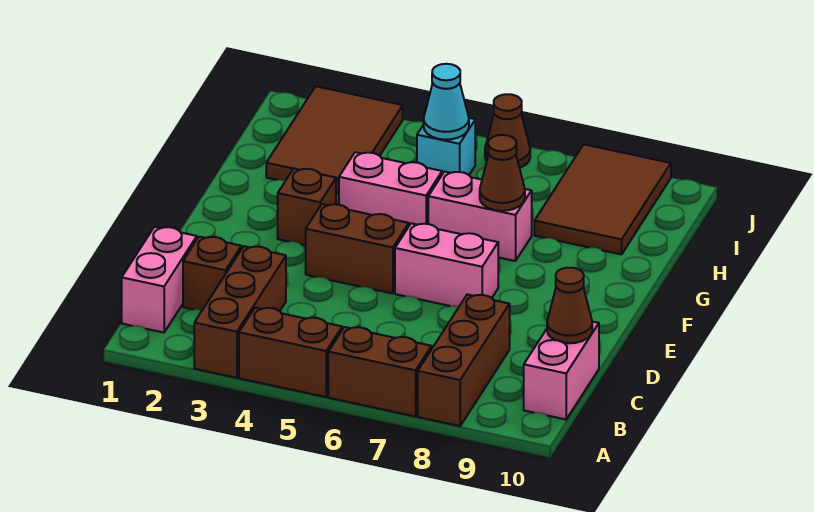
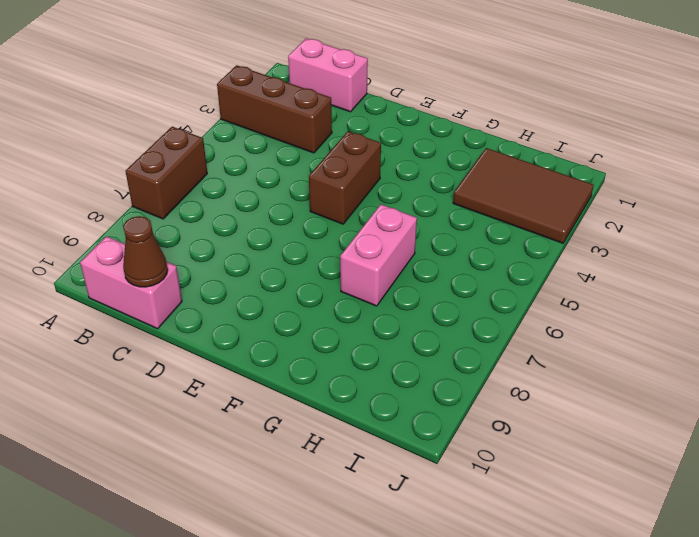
none -> brown 1x2 brick [239,308,342,397]
none -> brown 1x3 brick [418,295,510,426]
none -> brown 1x1 brick [183,237,241,310]

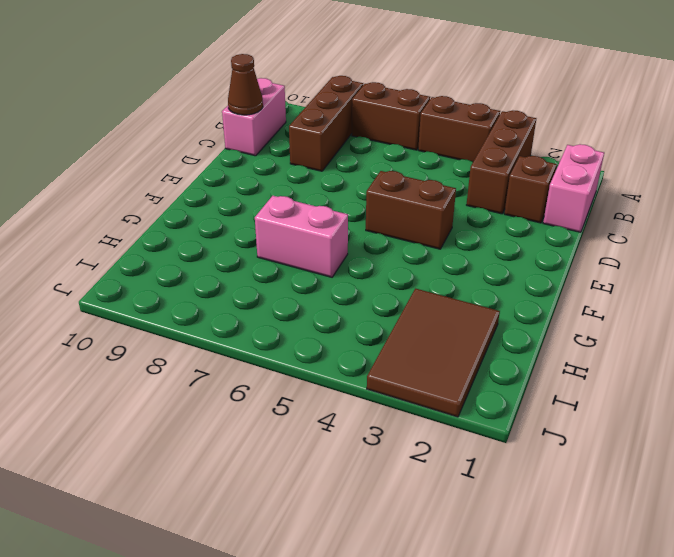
none -> pink 1x2 brick [395,223,498,307]
none -> brown 1x1 brick [278,169,336,245]
none -> pink 1x2 brick [339,152,442,226]

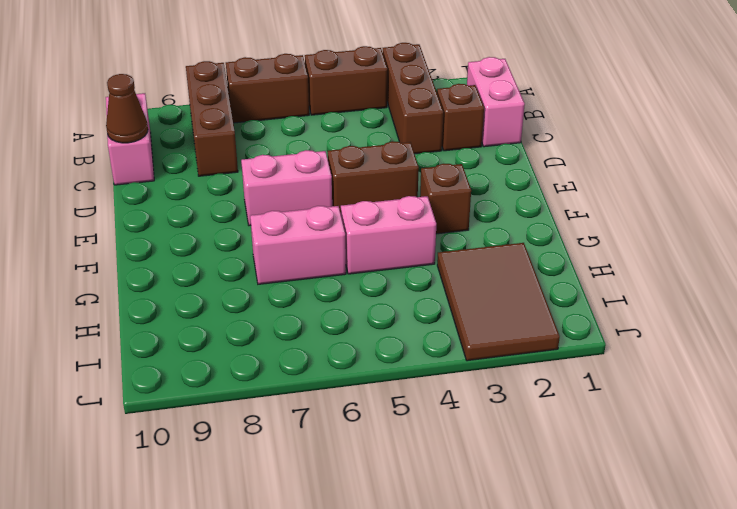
none -> brown 2x3 tile [534,144,671,254]
none -> cyan 1x1 brick [417,118,475,175]
none -> brown 1x1 cone [485,94,530,168]

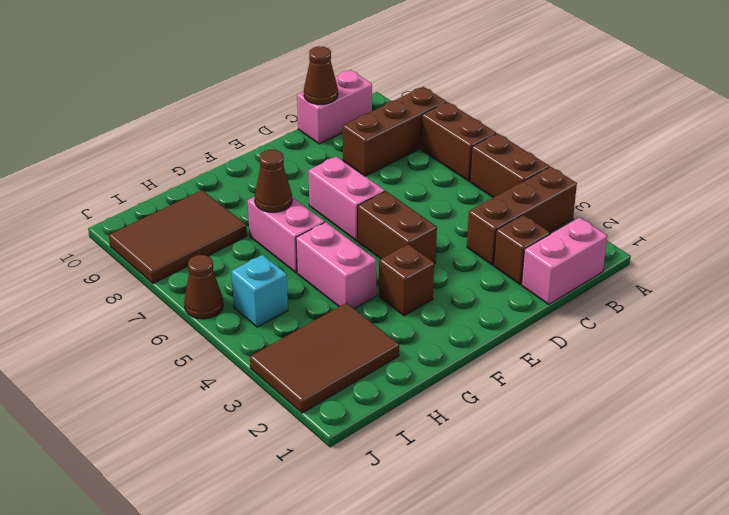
none -> cyan 1x1 cone [424,64,469,140]

